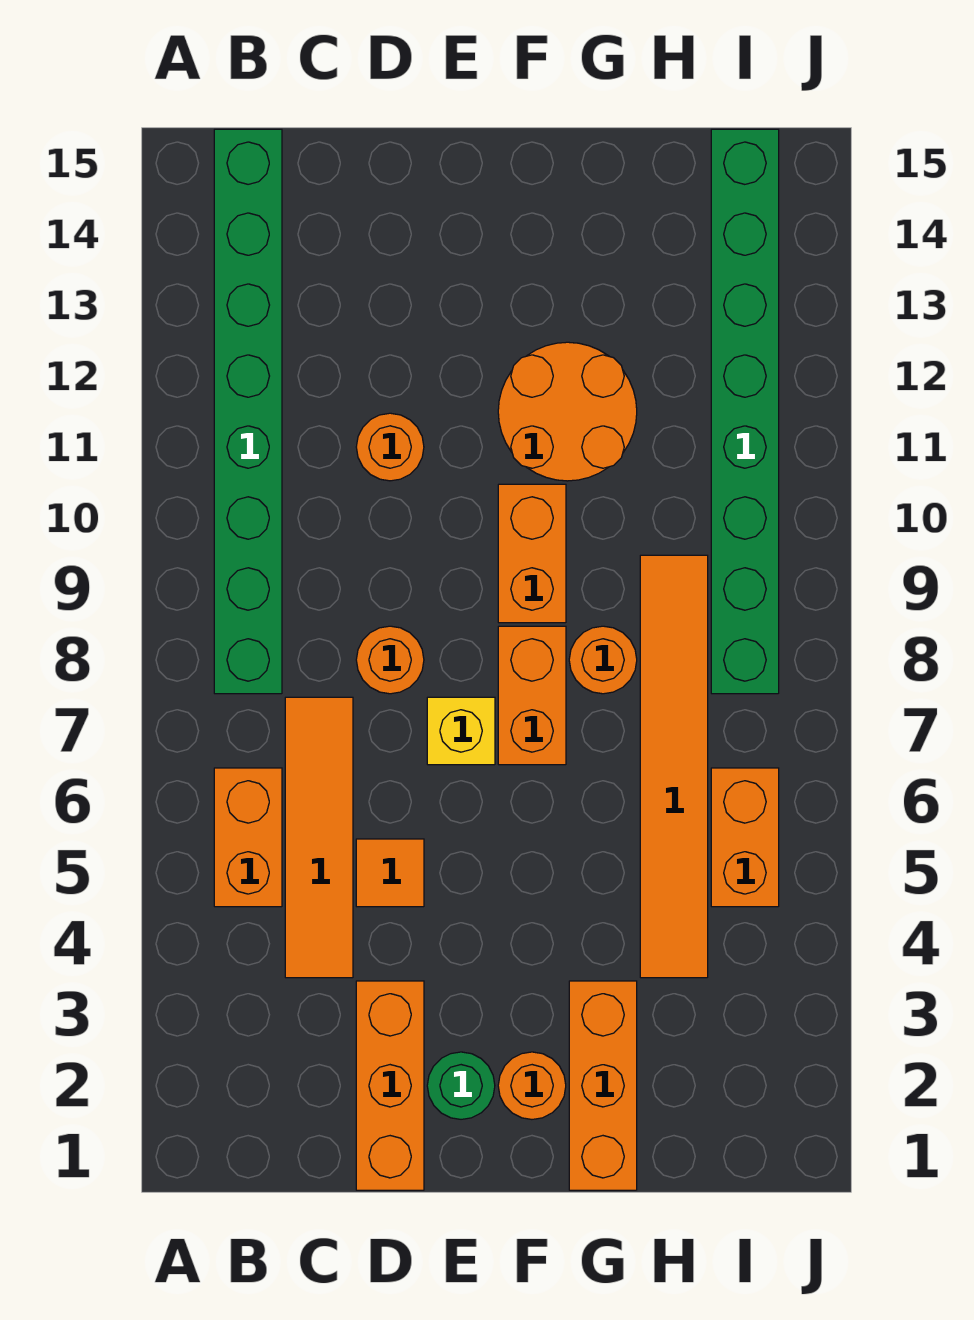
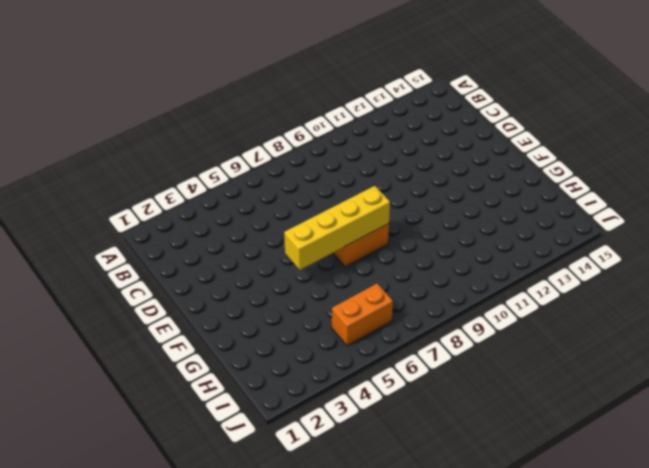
yellow 1x4 brick [284,186,390,270] -> none
none -> orange 1x2 brick [214,768,282,907]
none -> green 1x8 brick [214,129,282,694]
none -> orange 1x4 tile [285,697,353,978]

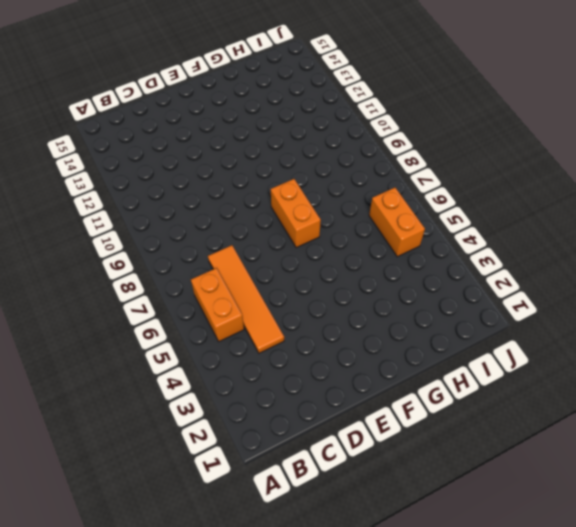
none -> green 1x8 brick [214,129,282,694]
none -> orange 1x3 brick [356,981,424,1190]
none -> orange 1x1 tile [356,839,424,907]

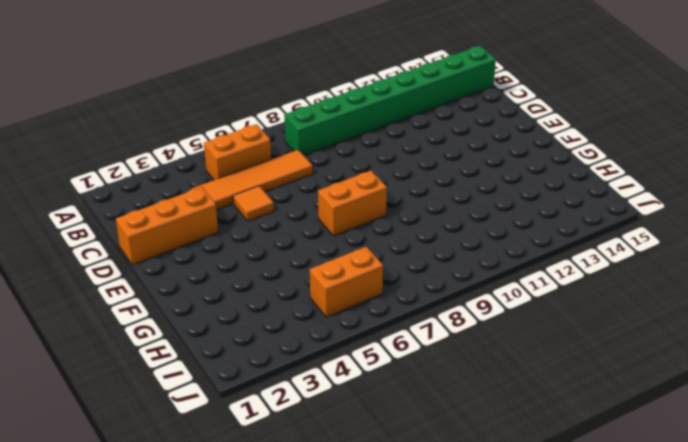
none -> orange 1x1 round brick [356,626,424,694]
none -> orange 1x1 round brick [356,413,424,481]
none -> green 1x1 round brick [427,1052,495,1119]

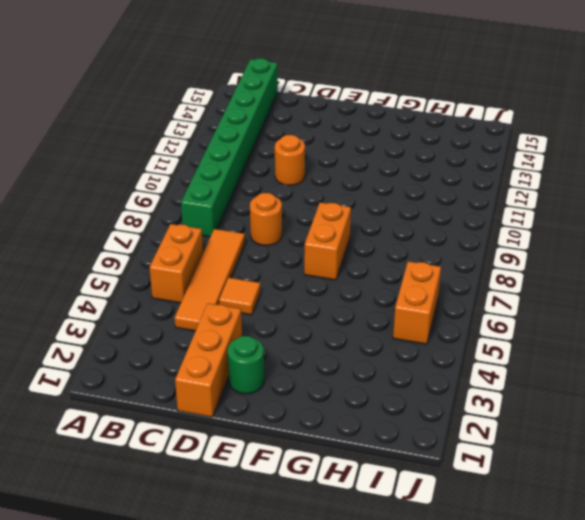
none -> yellow 1x1 brick [427,697,495,765]
none -> orange 1x1 round brick [498,1052,566,1119]
none -> orange 1x2 brick [498,484,566,623]

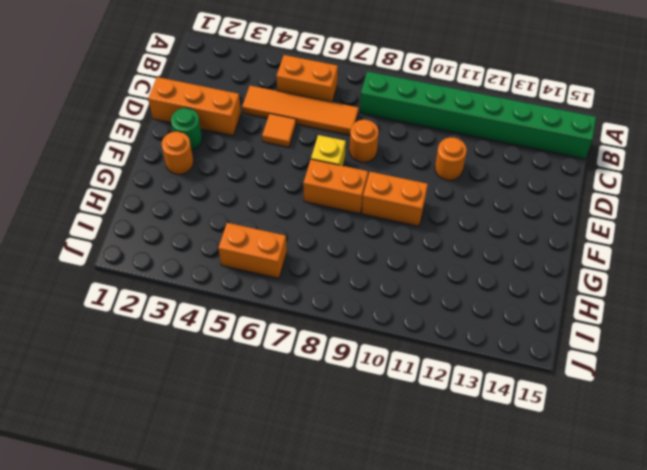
none -> orange 2x2 round brick [498,342,637,481]
none -> orange 1x3 brick [569,981,637,1190]
none -> orange 1x1 round brick [569,626,637,694]

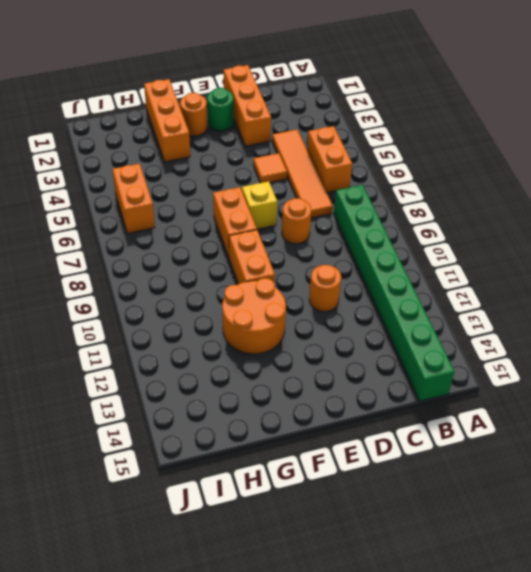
none -> orange 1x1 round brick [569,626,637,694]
none -> orange 1x6 tile [640,555,708,978]
none -> green 1x8 brick [711,129,779,694]

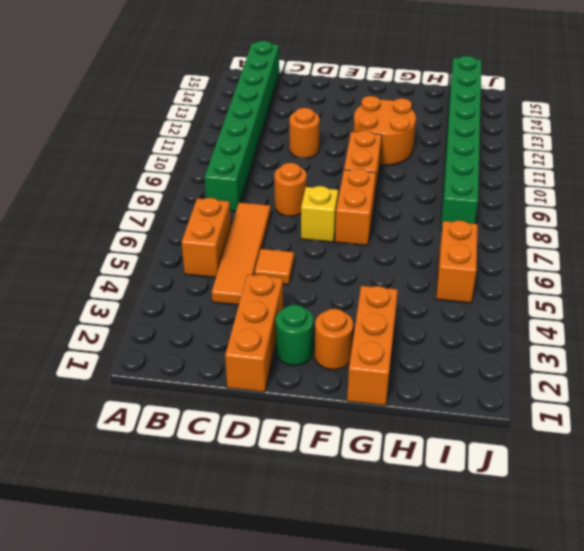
none -> orange 1x1 round brick [569,626,637,694]
none -> orange 1x6 tile [640,555,708,978]

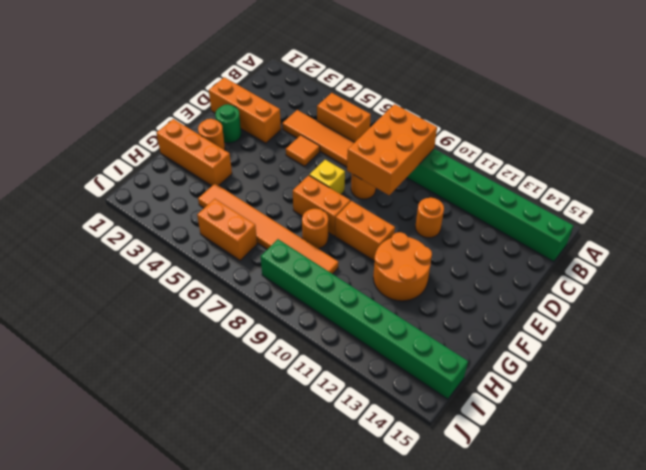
orange 2x3 brick [347,104,437,195] -> none

